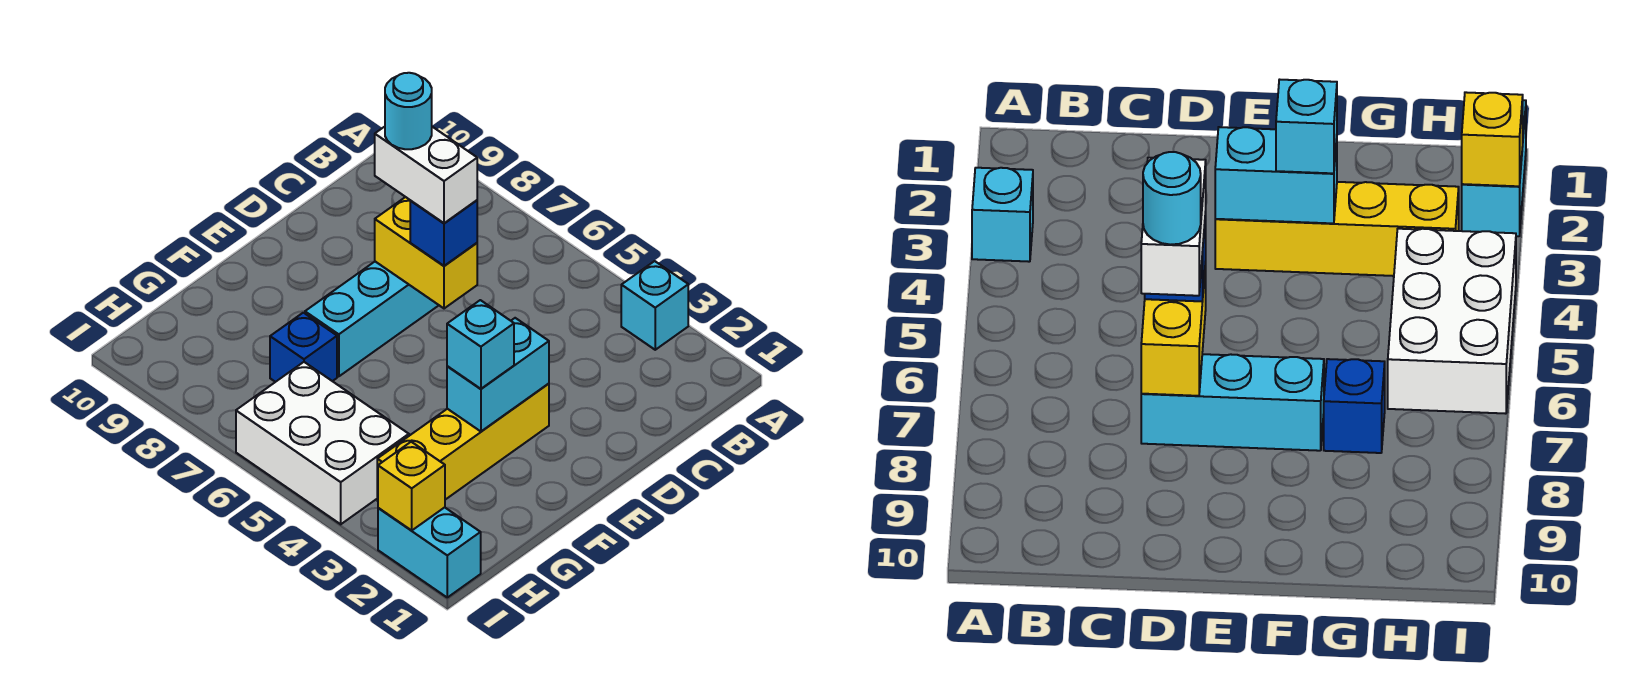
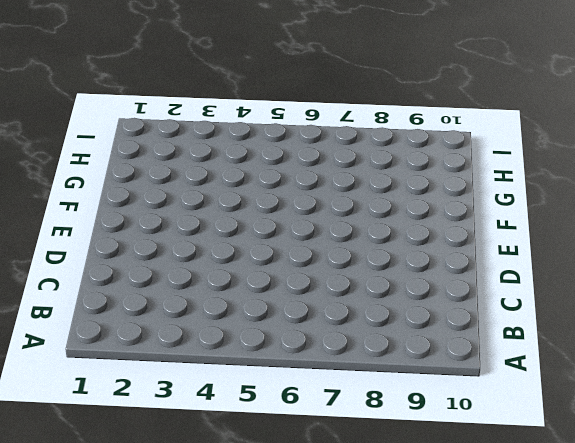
none -> cyan 1x1 brick [621,261,688,350]
none -> cyan 1x3 brick [305,262,439,377]
none -> yellow 1x4 brick [377,384,549,501]

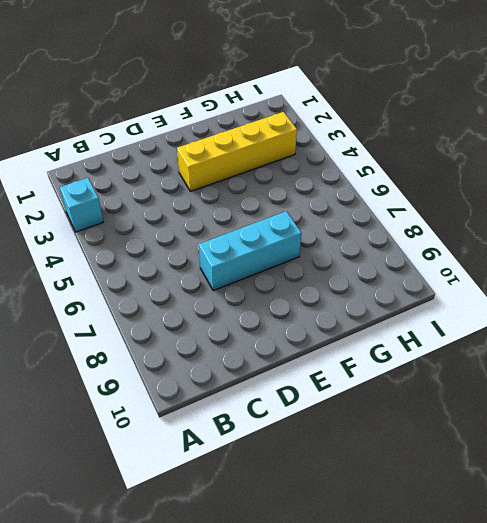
none -> blue 1x1 brick [270,313,337,382]
none -> white 2x3 brick [236,362,409,524]
none -> cyan 1x2 brick [378,507,481,597]

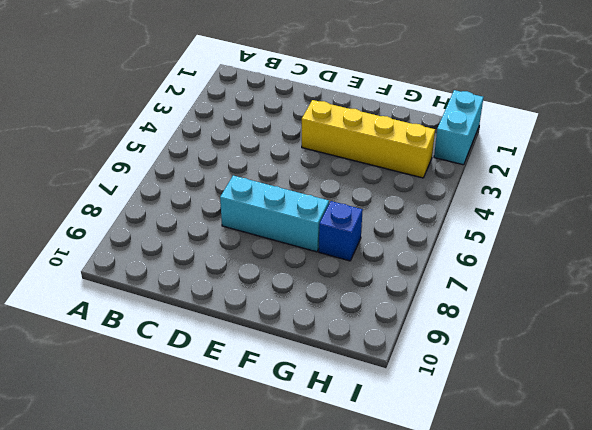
none -> cyan 1x1 brick [621,261,688,350]
none -> white 2x3 brick [236,362,409,524]
none -> yellow 1x2 brick [375,197,477,308]

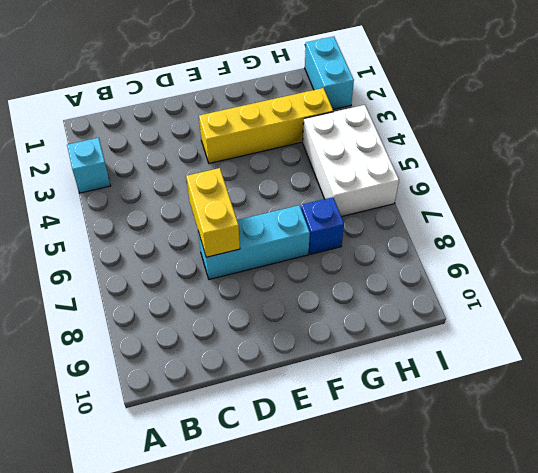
none -> cyan 1x2 brick [447,318,549,431]
none -> yellow 1x1 brick [378,442,445,531]
none -> blue 1x1 brick [410,200,477,266]

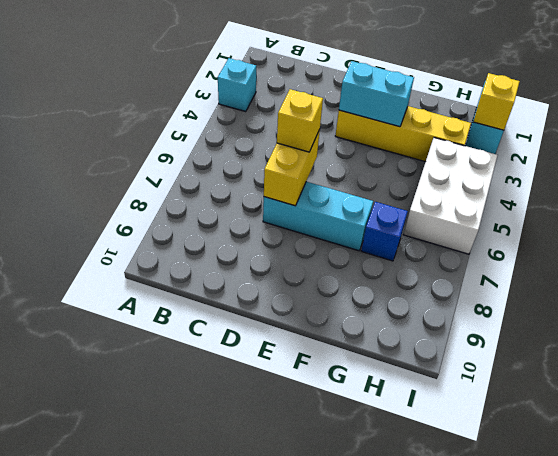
yellow 1x1 brick [277,89,323,152] -> blue 1x1 brick [410,200,477,266]
none -> cyan 1x1 brick [447,300,514,389]
none -> white 1x2 brick [375,127,477,223]
none -> cyan 1x1 round brick [385,73,432,149]

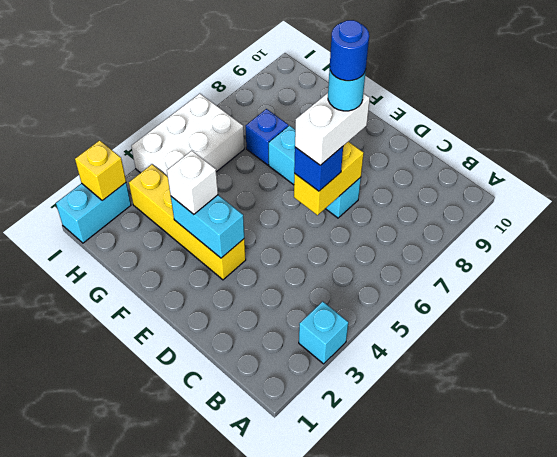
blue 1x1 round brick [330,20,369,81] -> none
white 1x1 brick [167,151,218,214] -> cyan 1x1 brick [447,300,514,389]

